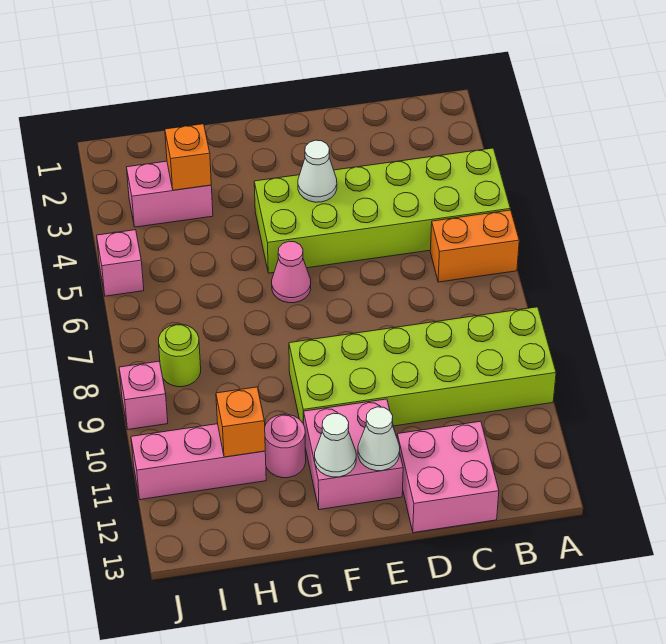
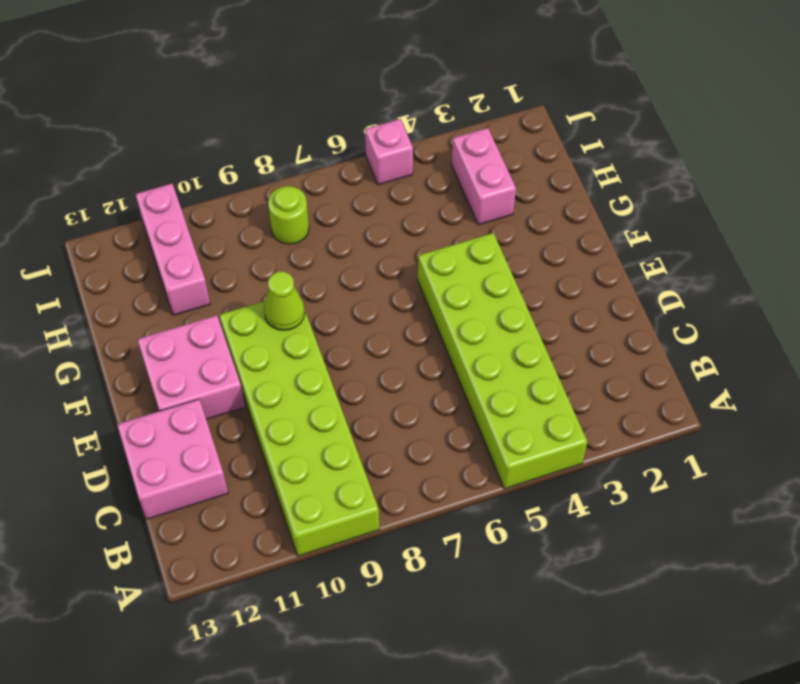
lime 1x1 cone [264,271,305,330] -> none
none -> orange 1x2 brick [430,210,519,282]
none -> pink 1x1 cone [272,241,311,303]
none -> pink 1x1 round brick [265,414,306,478]

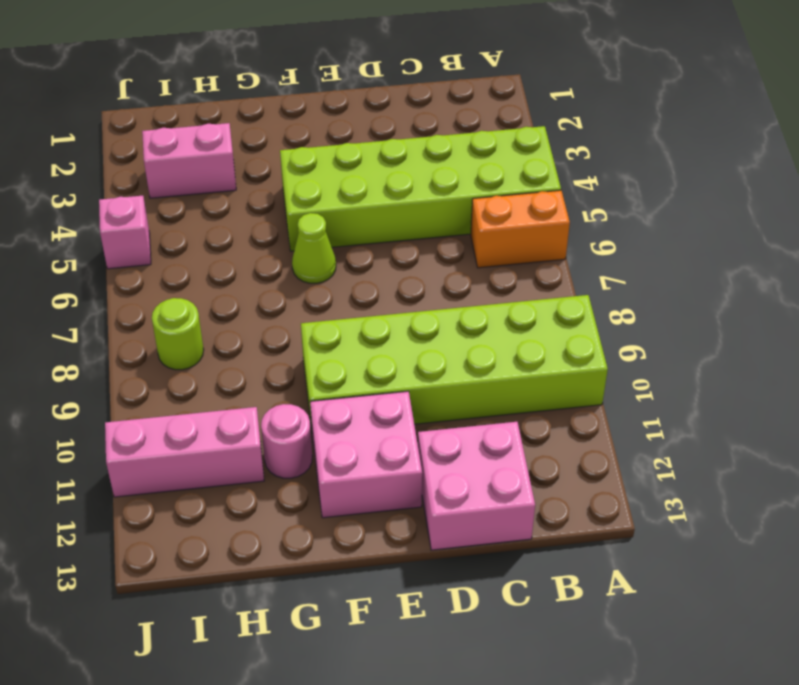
lime 1x1 cone [292,213,336,283] -> pink 1x1 cone [272,241,311,303]
none -> pink 1x1 brick [119,361,168,429]
none -> white 1x1 cone [298,140,337,202]
none -> white 1x1 cone [358,407,400,471]

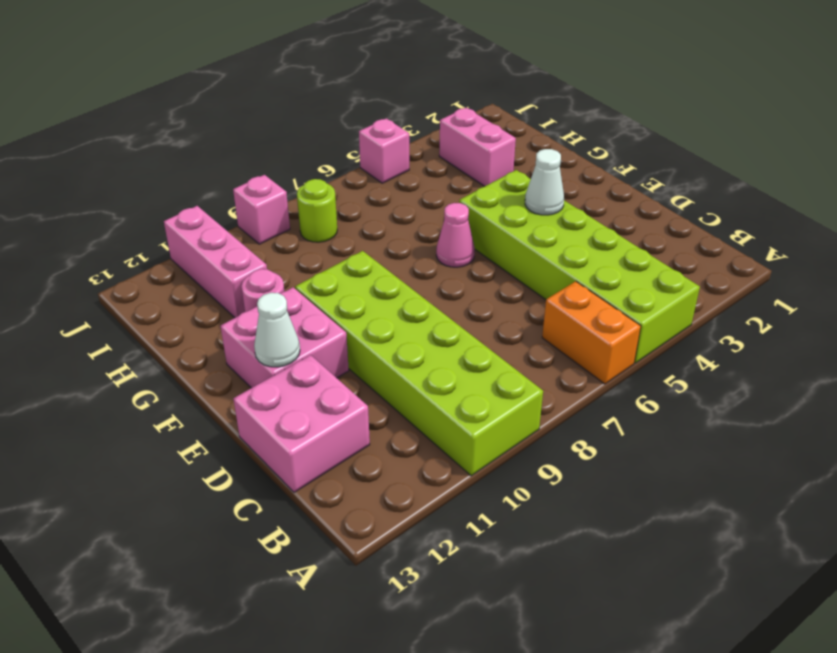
none -> white 1x1 cone [315,413,356,477]
none -> orange 1x1 brick [165,124,211,190]
none -> orange 1x1 brick [216,387,265,457]

